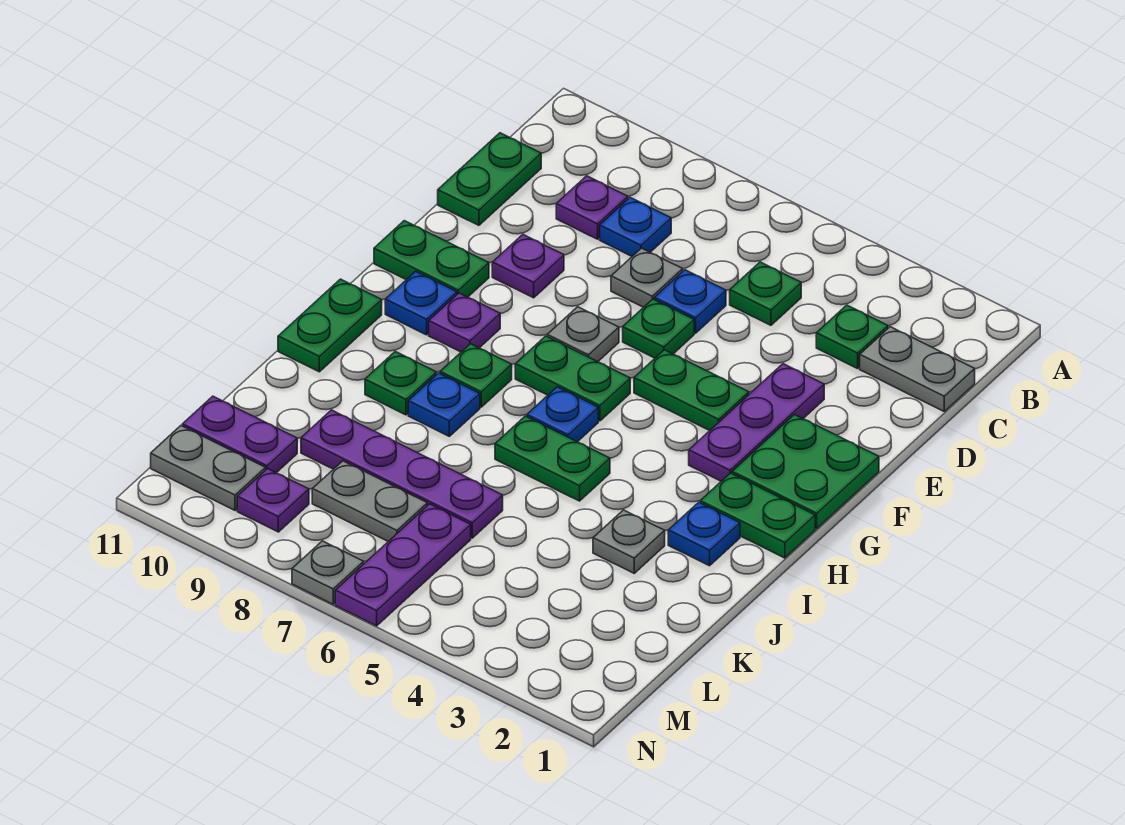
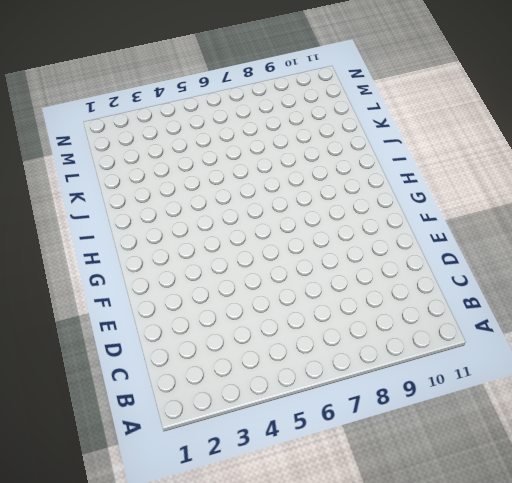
none -> grey 1x2 plate [860,327,975,411]
none -> green 1x1 plate [816,305,888,369]
none -> green 1x1 plate [730,262,801,325]
none -> blue 1x1 plate [600,198,671,256]

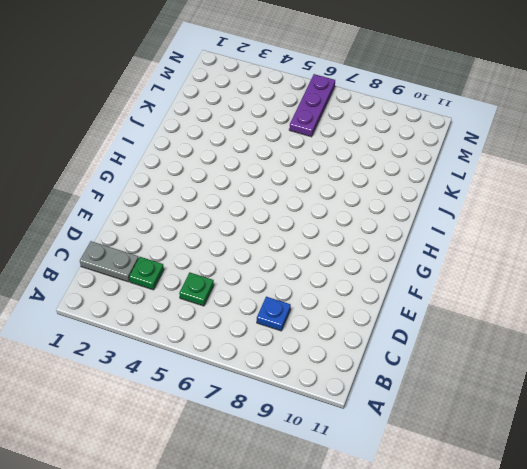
none -> purple 1x1 plate [556,176,628,239]
none -> green 1x2 plate [438,133,541,225]
none -> blue 1x1 plate [654,270,726,333]
none -> grey 1x1 plate [611,248,683,307]

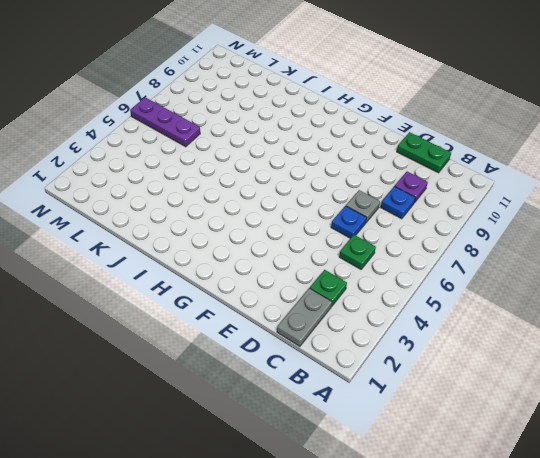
none -> purple 1x3 plate [689,364,824,481]
none -> green 1x1 plate [623,299,694,358]
none -> purple 1x1 plate [492,235,564,298]
none -> green 2x2 plate [732,415,879,529]

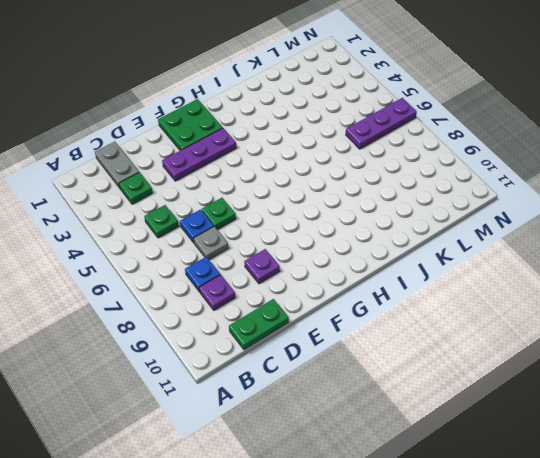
none -> green 1x2 plate [634,350,749,431]
none -> grey 1x1 plate [547,307,619,362]
none -> green 1x2 plate [374,221,489,297]
none -> green 1x2 plate [515,336,630,421]

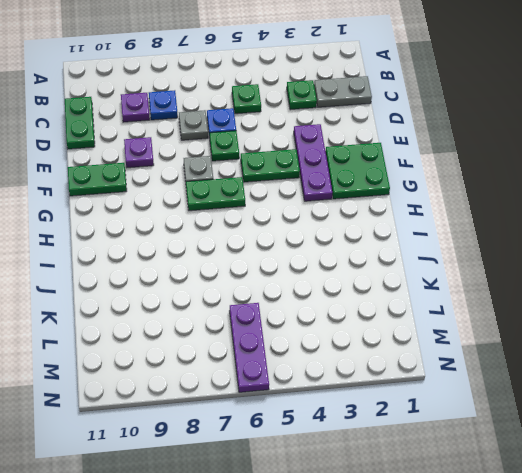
none -> purple 1x1 plate [429,293,500,352]
none -> blue 1x1 plate [385,271,457,335]
none -> green 1x2 plate [700,473,815,558]
none -> blue 1x1 plate [527,387,598,442]

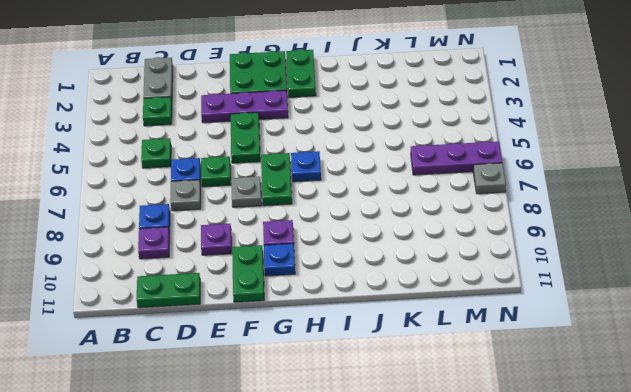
none -> green 1x1 plate [440,344,512,407]
none -> green 1x2 plate [278,279,382,372]
none -> blue 1x1 plate [668,502,740,566]
none -> green 1x2 plate [495,416,610,501]

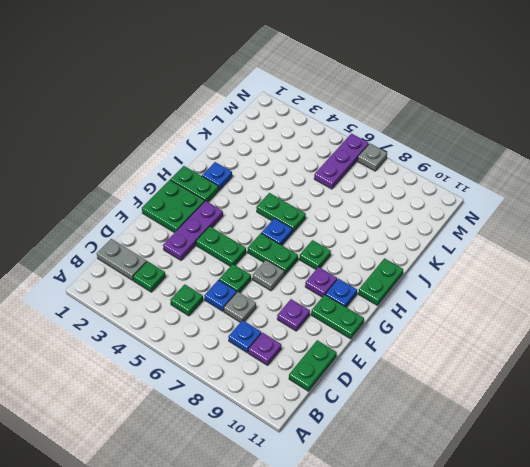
none -> blue 1x1 plate [408,373,480,436]
none -> green 1x1 plate [365,352,436,415]
none -> grey 1x1 plate [593,510,665,573]
none -> purple 1x4 plate [301,410,503,538]

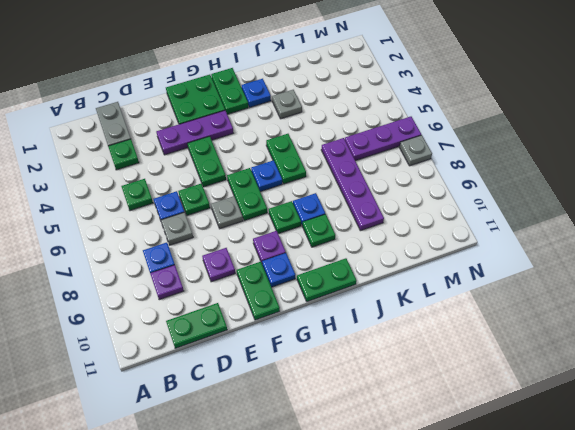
none -> grey 1x2 plate [312,461,427,541]
none -> purple 1x2 plate [182,396,297,473]
none -> purple 1x1 plate [237,469,309,532]
none -> grey 1x2 plate [151,426,266,510]

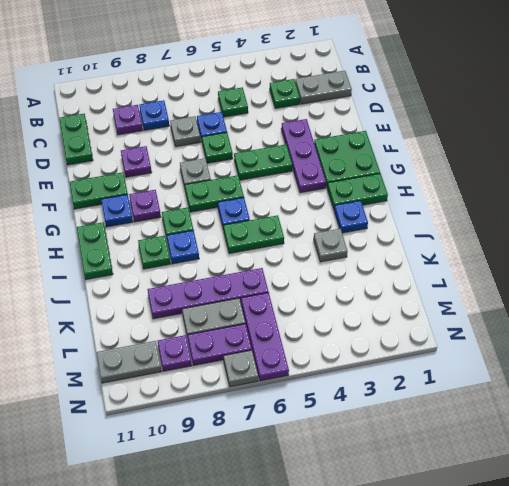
purple 1x2 plate [188,324,252,365] -> purple 1x2 plate moved to [182,396,297,473]

